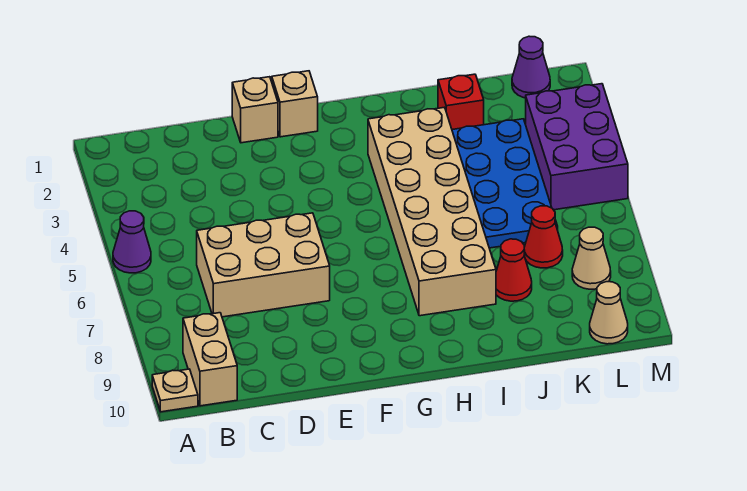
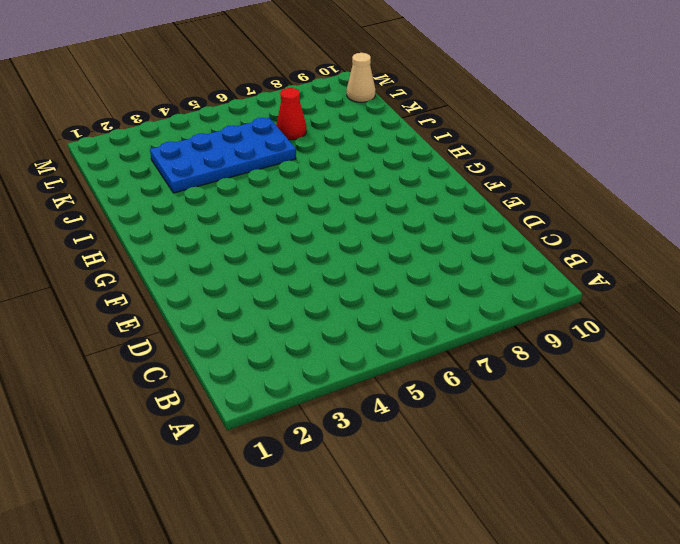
none -> purple 1x1 cone [113,211,151,273]
none -> tan 1x1 plate [152,369,198,412]
none -> tan 1x2 brick [183,313,237,406]

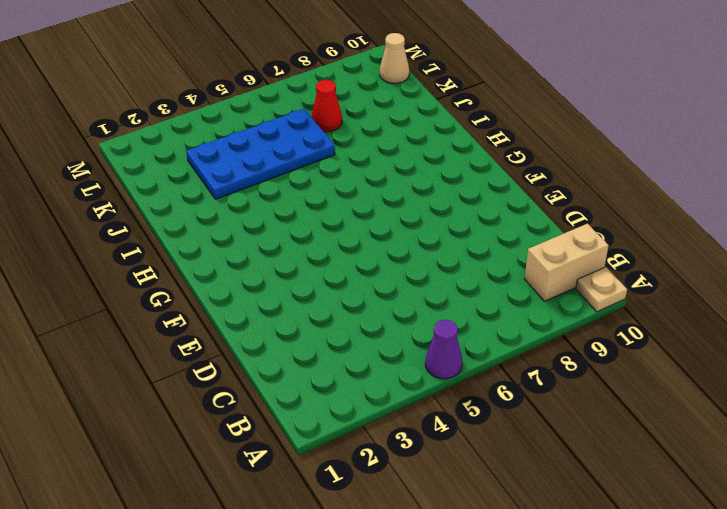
none -> tan 2x3 brick [197,213,330,317]
none -> tan 1x1 brick [232,77,278,143]
none -> tan 1x1 brick [272,71,318,137]

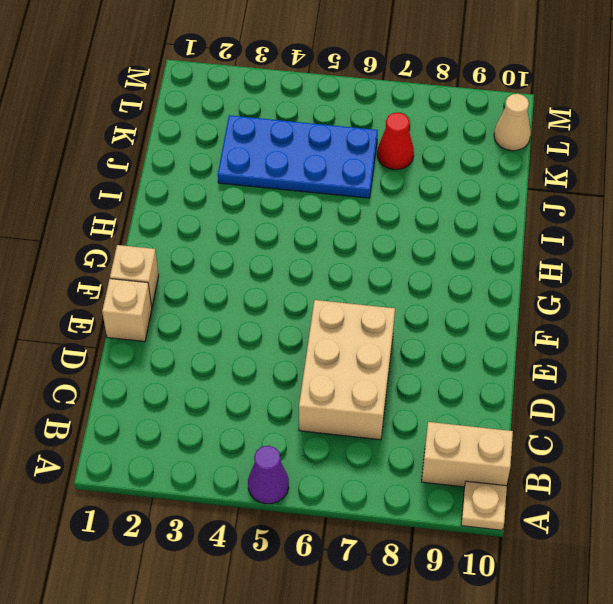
none -> tan 2x6 brick [368,107,496,316]
none -> red 1x1 brick [438,74,484,130]
none -> red 1x1 cone [496,239,532,301]

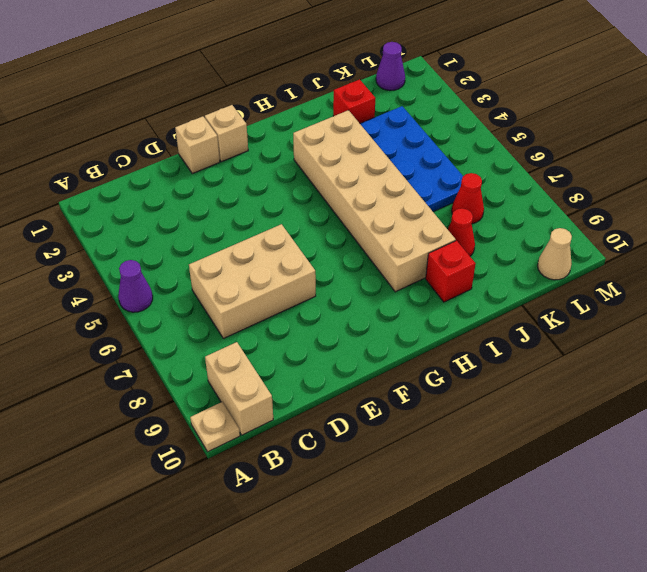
red 1x1 brick [426,241,476,302] -> none
none -> purple 2x3 brick [526,84,628,210]
none -> tan 1x1 cone [572,227,611,289]

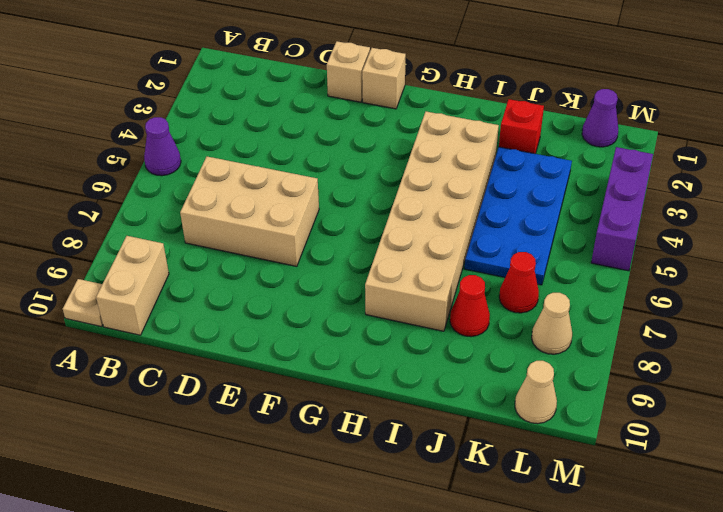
purple 1x3 brick [591,147,653,271] -> purple 2x3 brick [526,84,628,210]

